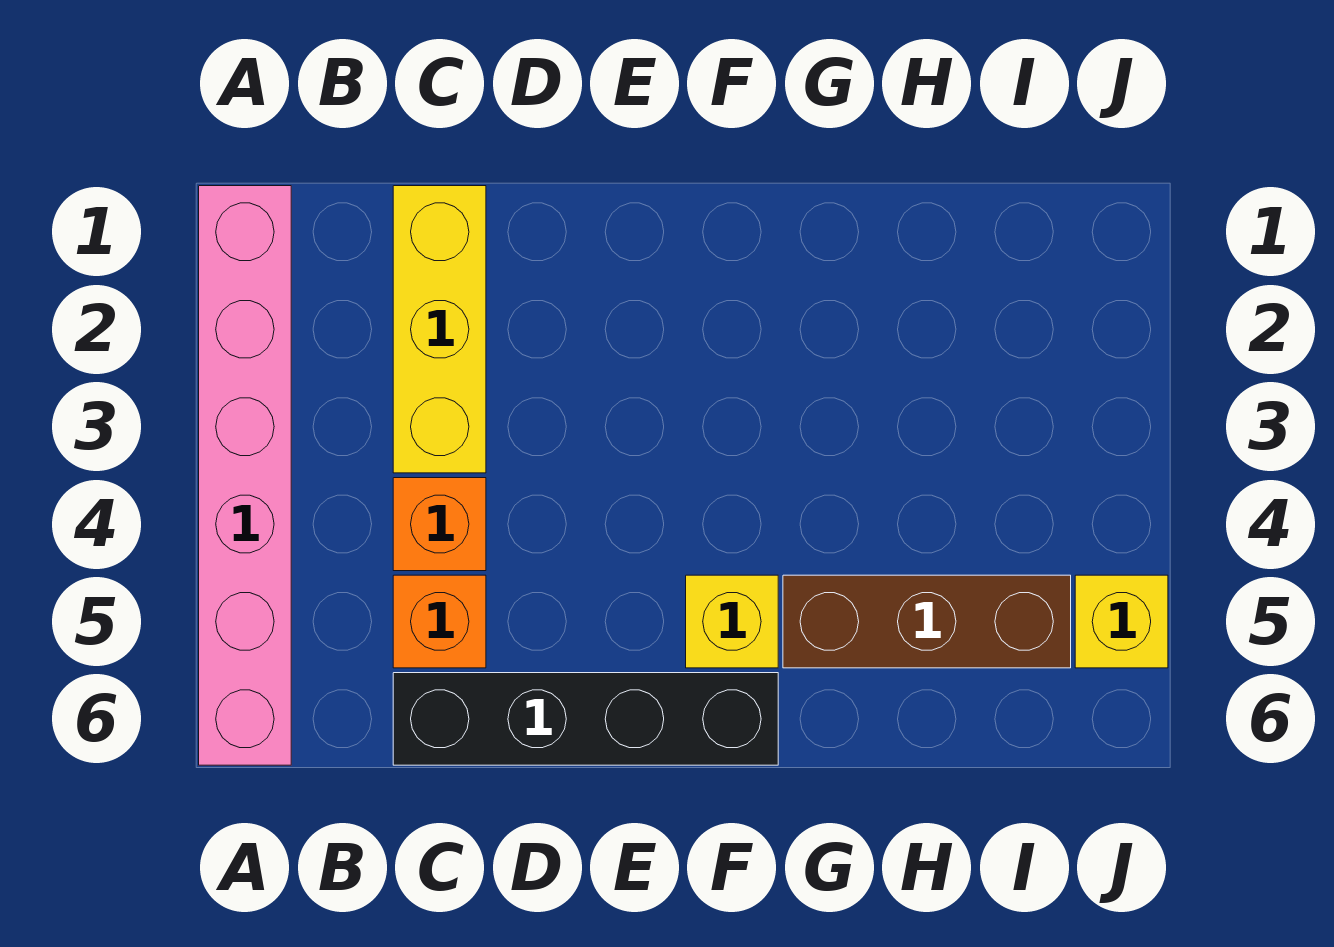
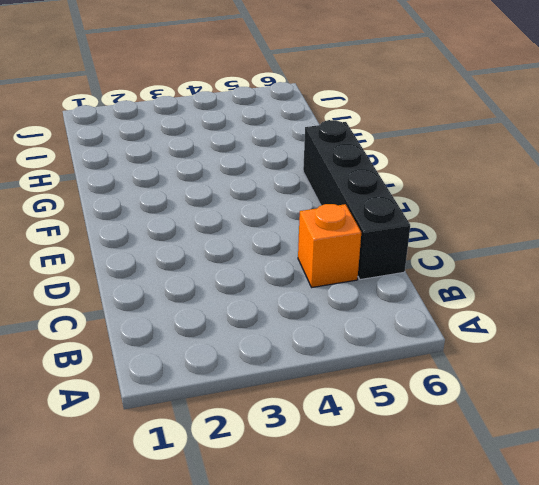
none -> pink 1x6 brick [199,186,291,765]
none -> yellow 1x3 brick [393,186,486,473]

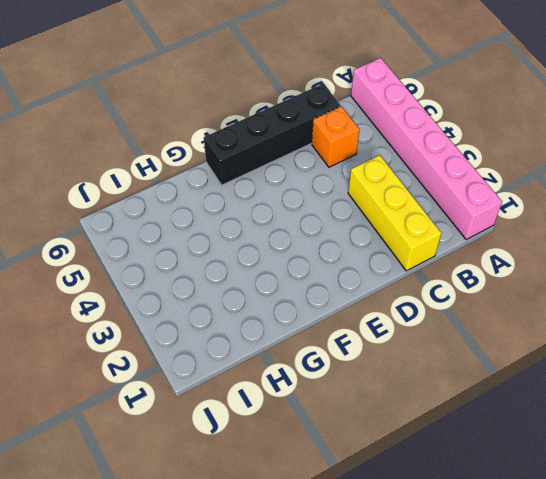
none -> orange 1x1 brick [393,478,486,571]
none -> yellow 1x1 brick [686,575,778,668]

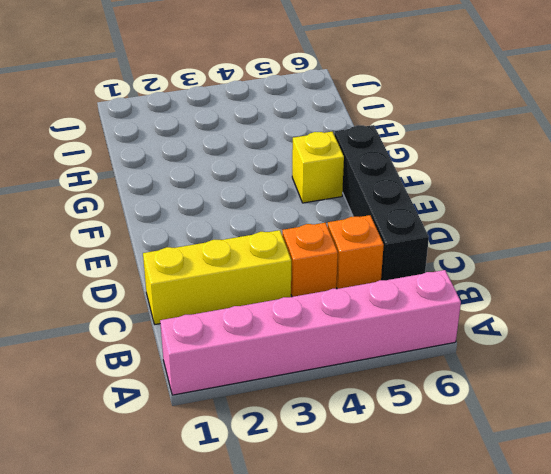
none -> brown 1x3 brick [783,575,1071,668]
none -> yellow 1x1 brick [1075,575,1168,668]

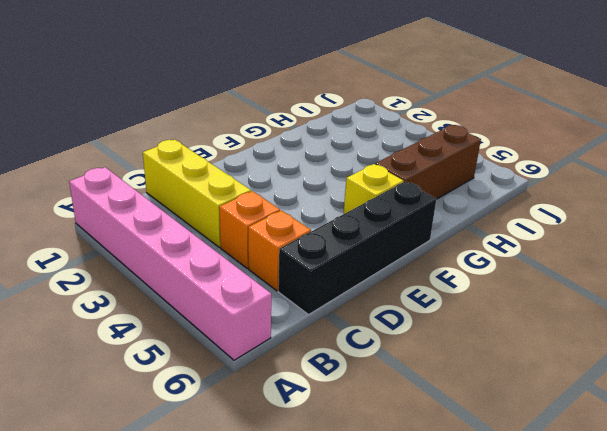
none -> yellow 1x1 brick [1075,575,1168,668]

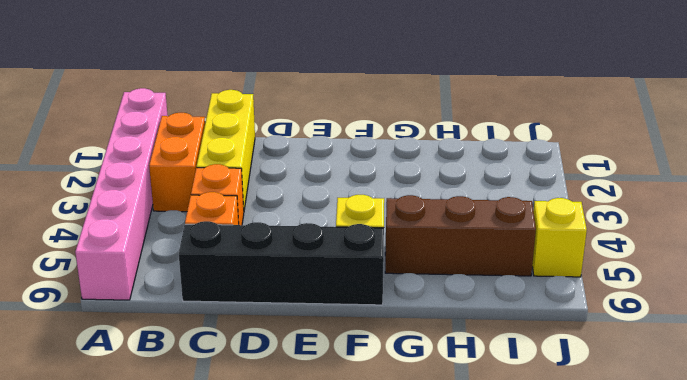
orange 1x2 brick [149,113,205,212] -> none

